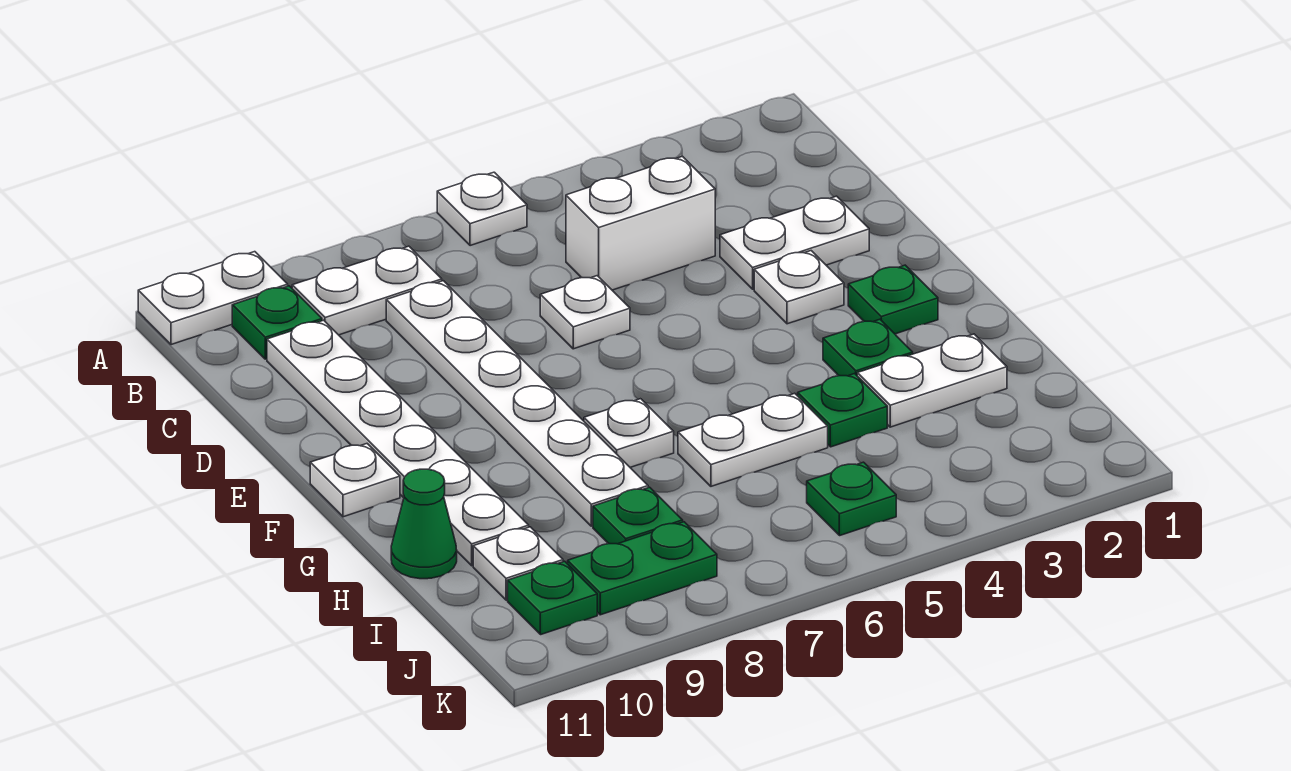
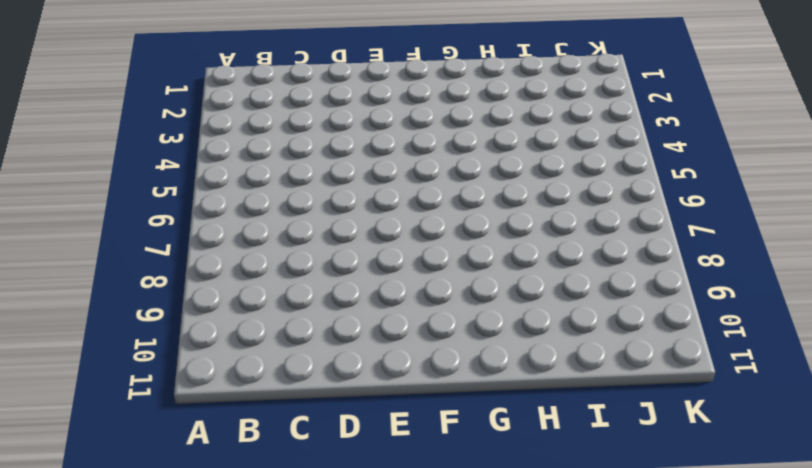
none -> white 1x1 plate [437,172,527,246]
none -> white 1x2 plate [138,252,288,345]
none -> white 1x2 plate [292,246,442,335]

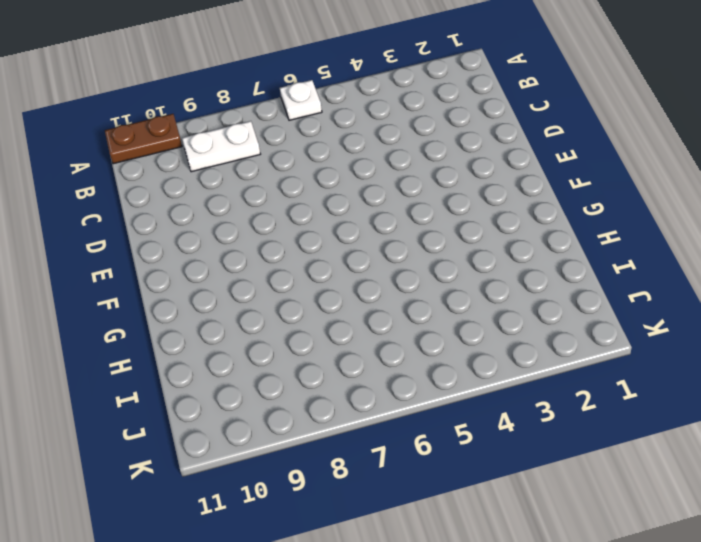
brown 1x2 plate [105,114,182,164] -> white 1x2 plate [138,252,288,345]
none -> green 1x1 plate [232,286,322,359]
none -> white 1x2 brick [566,156,715,290]
none -> white 1x6 plate [386,281,648,526]

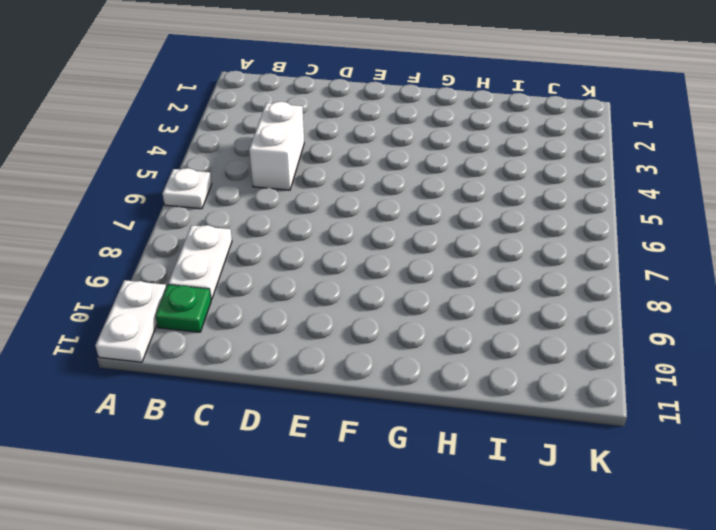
none -> white 1x6 plate [386,281,648,526]
none -> white 1x6 plate [267,320,529,566]
none -> white 1x2 plate [720,196,869,289]

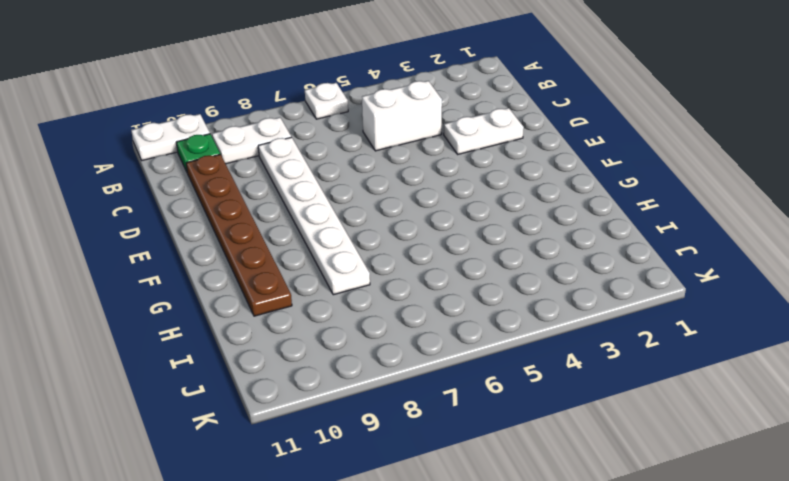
brown 1x6 plate [186,154,292,316] -> white 1x6 plate [267,320,529,566]
none -> white 1x1 plate [540,276,630,349]
none -> white 1x1 plate [754,251,844,324]
none -> green 1x1 plate [848,265,938,334]

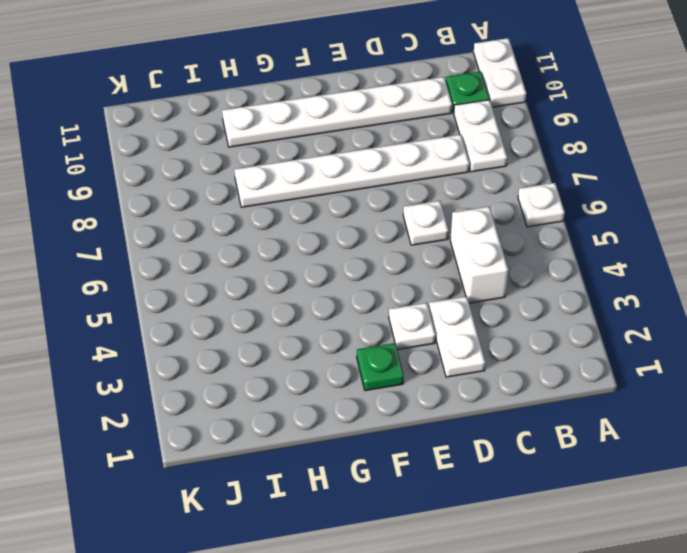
none -> white 1x1 plate [310,444,400,517]
none -> green 1x1 plate [823,319,913,376]
none -> white 1x1 plate [584,399,674,467]

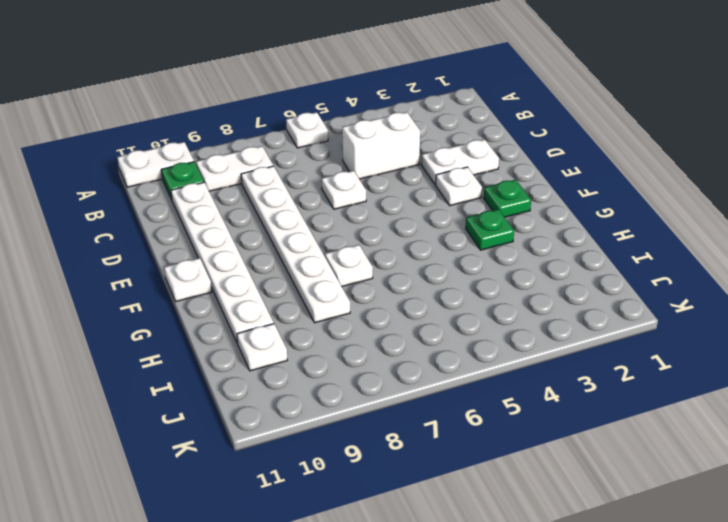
none -> white 1x2 plate [857,334,1007,427]
none -> green 1x1 plate [798,374,887,447]
none -> white 1x2 plate [678,393,828,486]

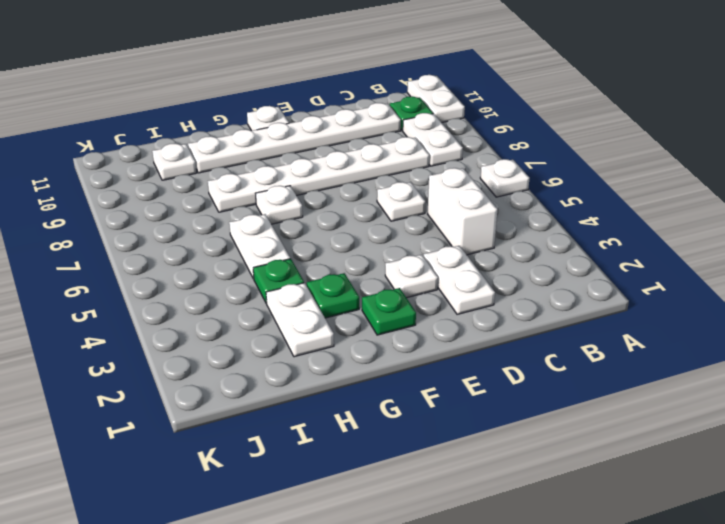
none -> green 1x1 cone [391,469,457,579]
none -> green 1x1 plate [593,487,683,544]
none -> green 1x1 plate [807,462,896,536]

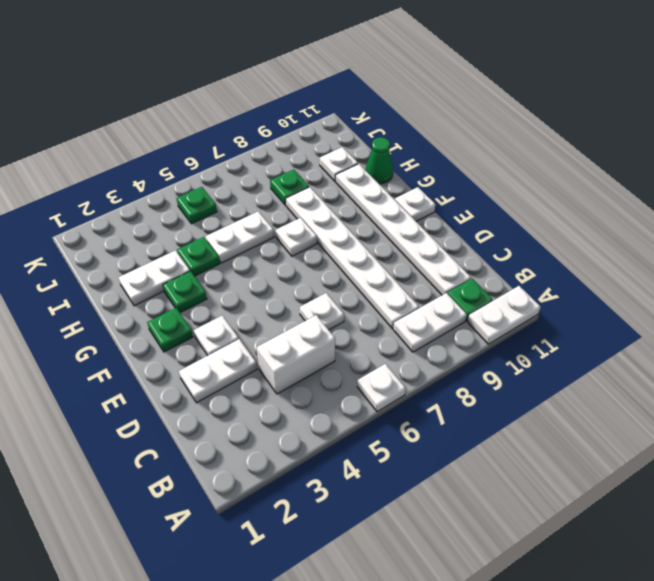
none -> green 1x2 plate [568,522,717,615]
none -> green 1x1 plate [508,561,597,635]

